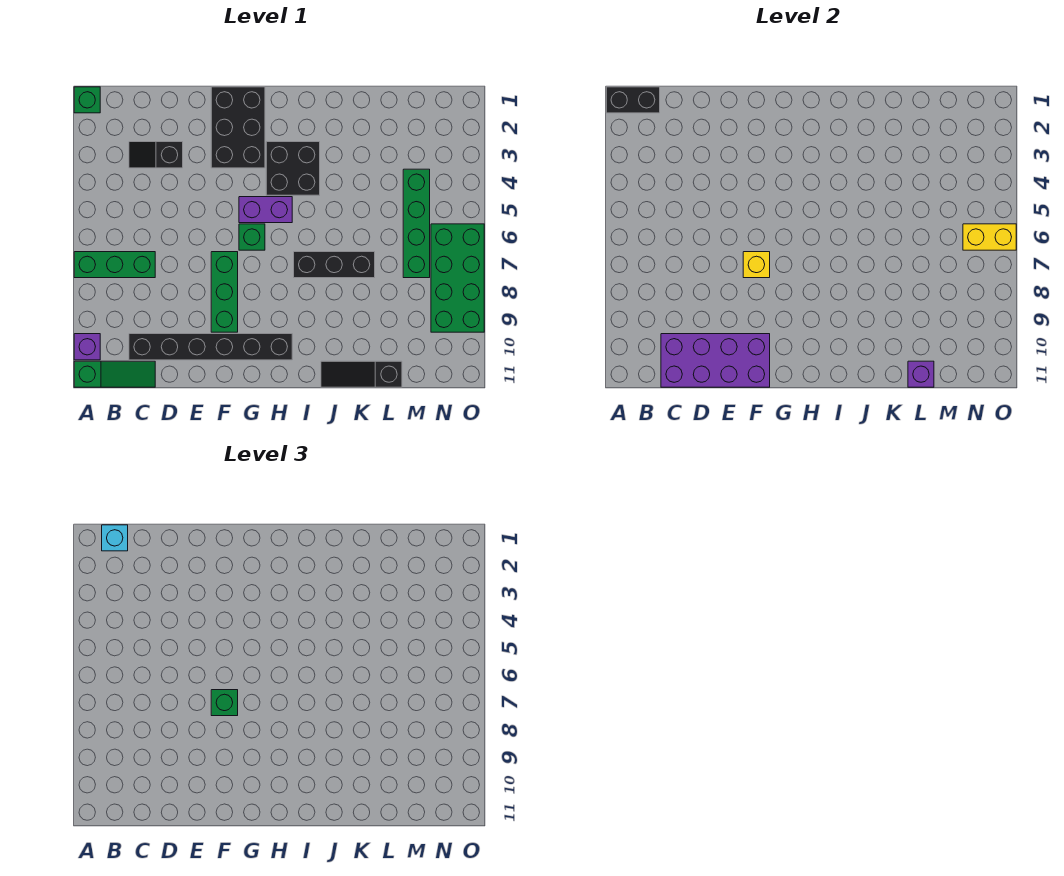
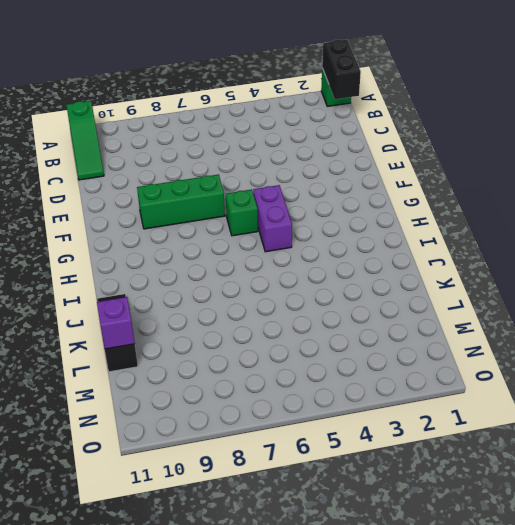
none -> green 1x3 brick [74,252,155,278]
none -> purple 1x1 brick [74,334,100,360]
none -> black 1x2 slope [129,142,183,168]

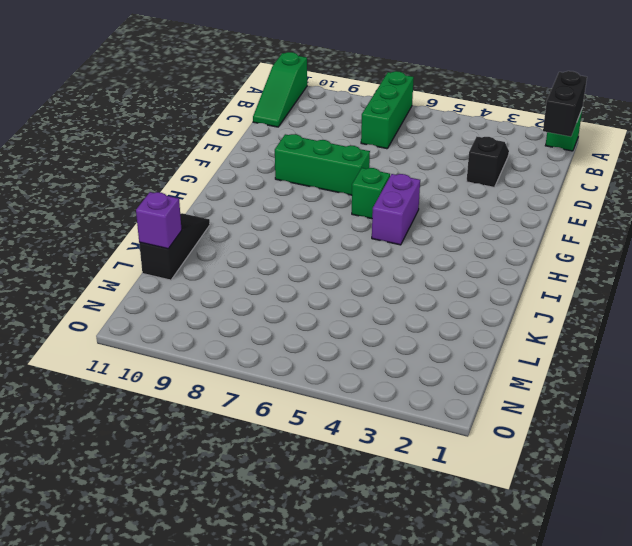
none -> purple 1x1 brick [74,334,100,360]
none -> black 1x6 brick [129,334,292,360]
none -> black 2x3 brick [211,87,265,168]

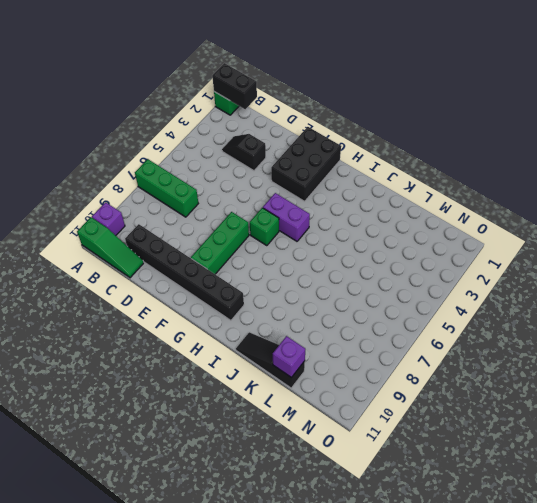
none -> black 2x2 brick [266,142,320,195]
none -> black 1x3 brick [294,252,375,278]
none -> green 1x4 brick [403,169,430,278]

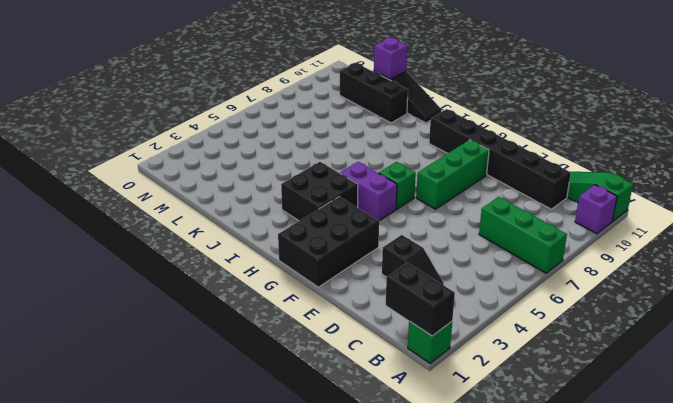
black 1x3 brick [340,63,408,123] -> black 1x3 brick moved to [294,252,375,278]
none -> green 1x4 brick [403,169,430,278]
none -> green 2x4 brick [431,224,484,332]
none -> purple 2x4 brick [661,334,770,387]

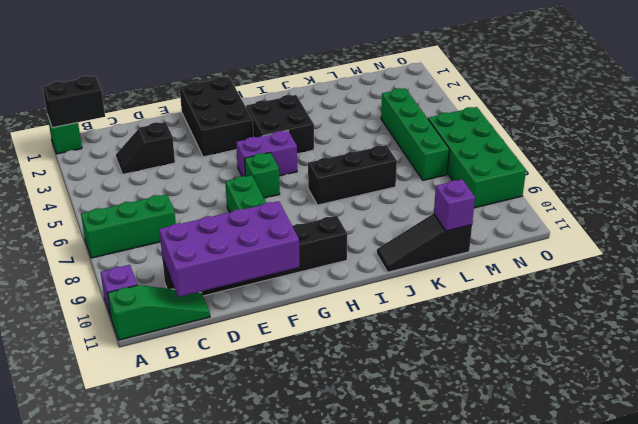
none -> yellow 1x1 brick [743,252,770,278]
none -> yellow 1x2 brick [963,224,1016,250]
none -> cyan 1x1 brick [102,525,128,551]

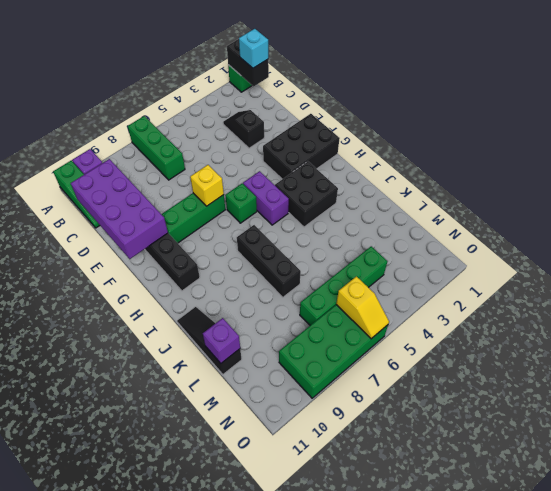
yellow 1x2 slope [336,276,389,339] -> yellow 1x2 brick [963,224,1016,250]
none -> green 1x1 brick [211,690,238,716]

